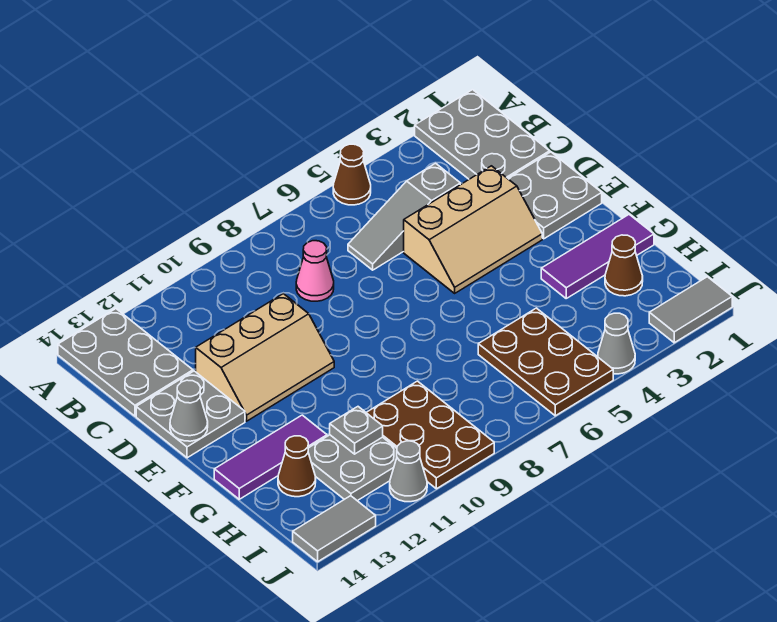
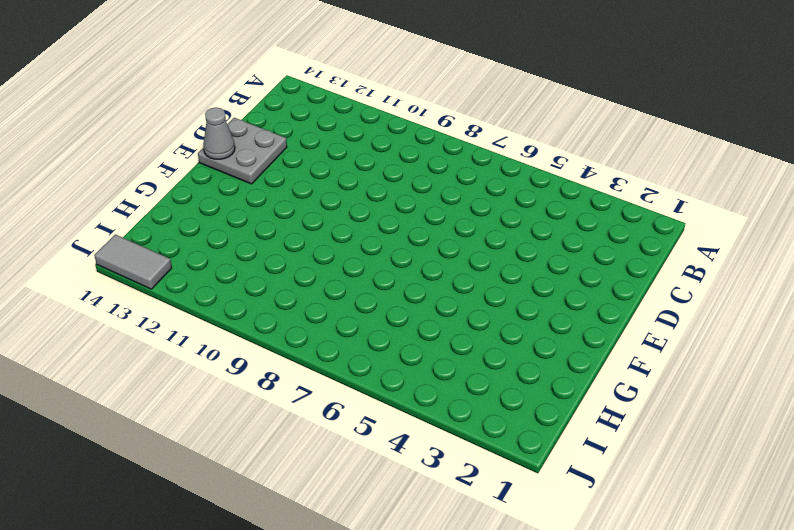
none -> grey 2x3 plate [415,90,550,179]
none -> brown 1x1 cone [333,144,371,205]
none -> grey 2x3 plate [58,309,193,416]

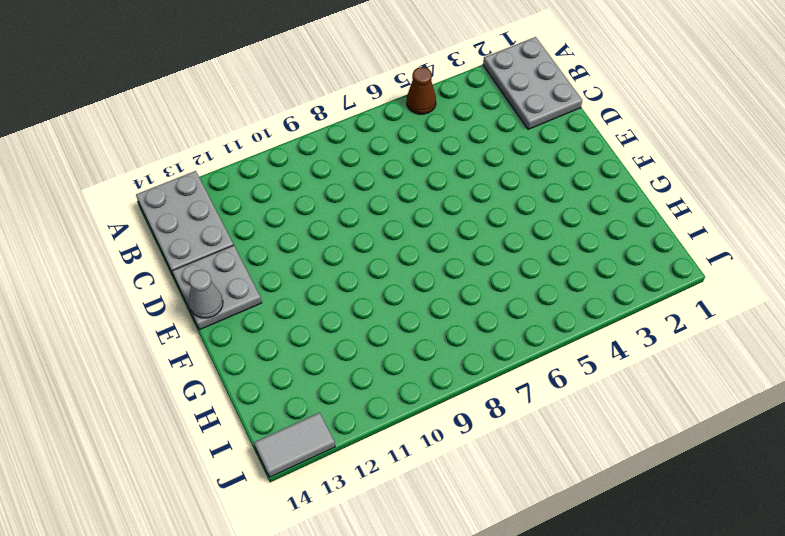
none -> grey 1x3 slope [348,163,460,270]
none -> pink 1x1 cone [296,241,334,301]
none -> grey 2x2 plate [508,152,602,239]

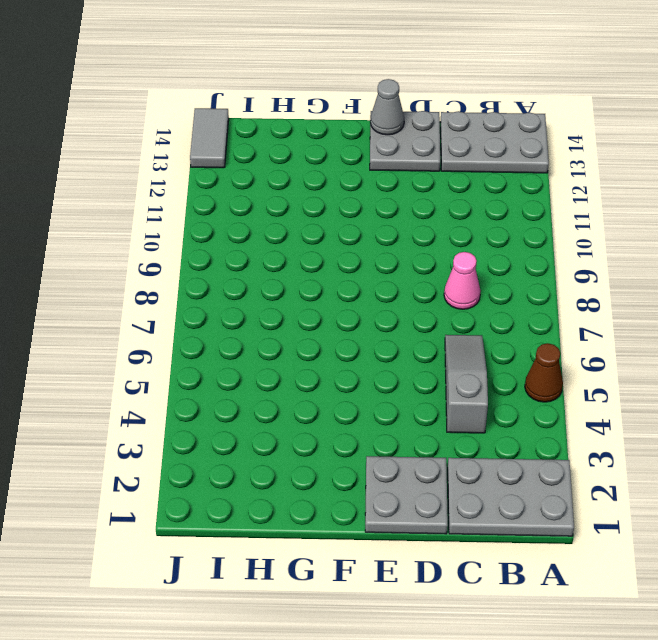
none -> tan 2x3 slope [404,166,542,293]
none -> tan 2x3 slope [196,294,334,421]
none -> purple 1x3 tile [541,214,654,298]

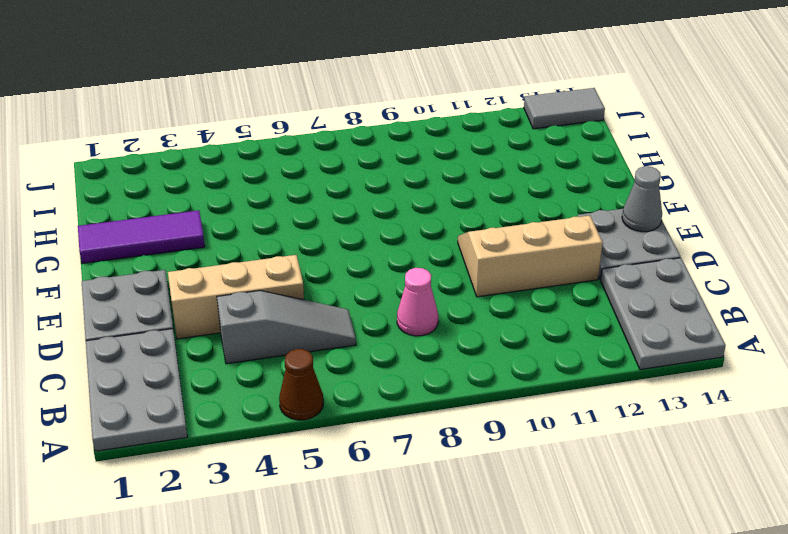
none -> purple 1x3 tile [214,415,327,499]
none -> brown 1x1 cone [605,235,643,296]
none -> brown 2x3 plate [478,308,613,416]

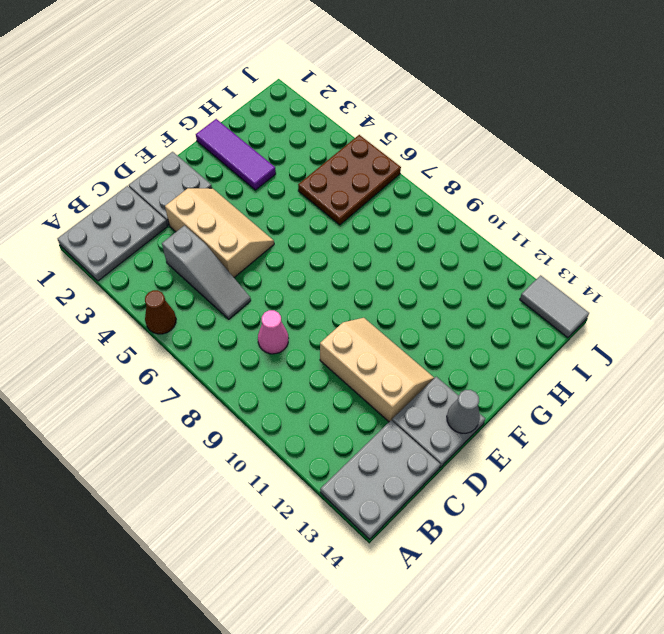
none -> purple 1x3 tile [214,415,327,499]
none -> brown 1x1 cone [605,235,643,296]
none -> brown 2x3 plate [366,381,494,489]

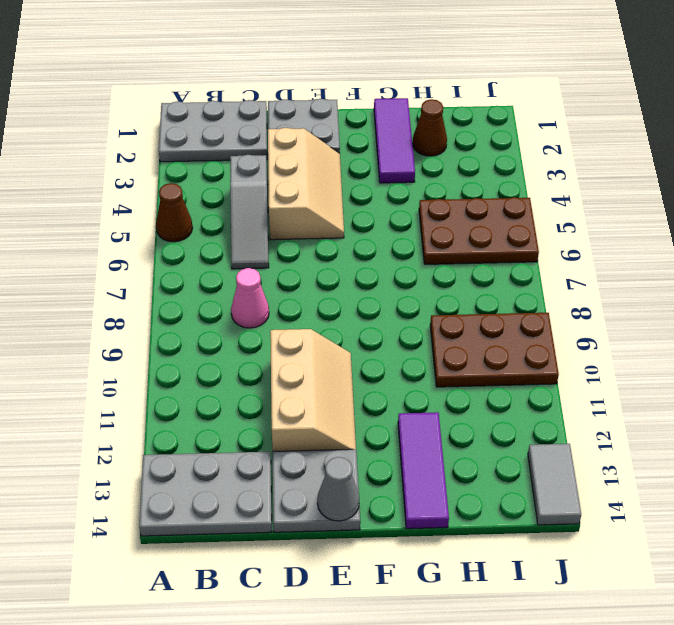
none -> grey 2x2 plate [308,435,397,501]
none -> brown 1x1 cone [278,436,316,497]
none -> grey 1x2 tile [649,277,732,343]

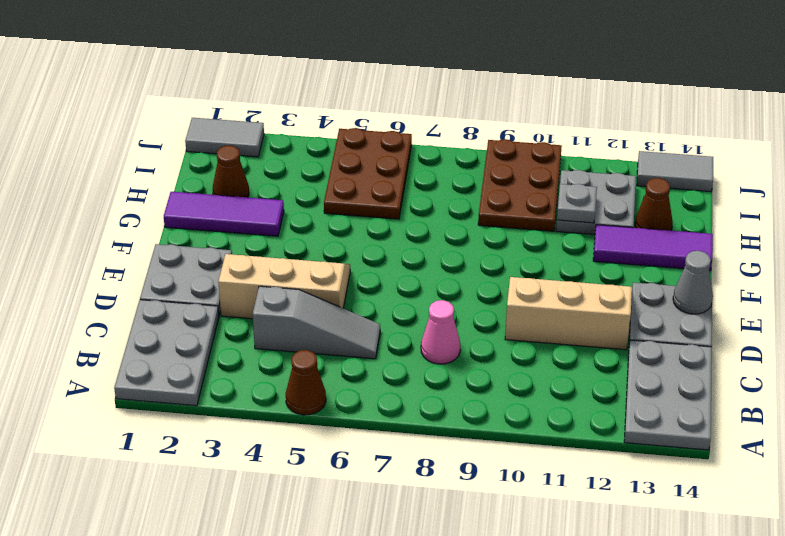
none -> grey 1x1 cone [598,313,635,374]
none -> grey 1x1 cone [390,441,427,502]

